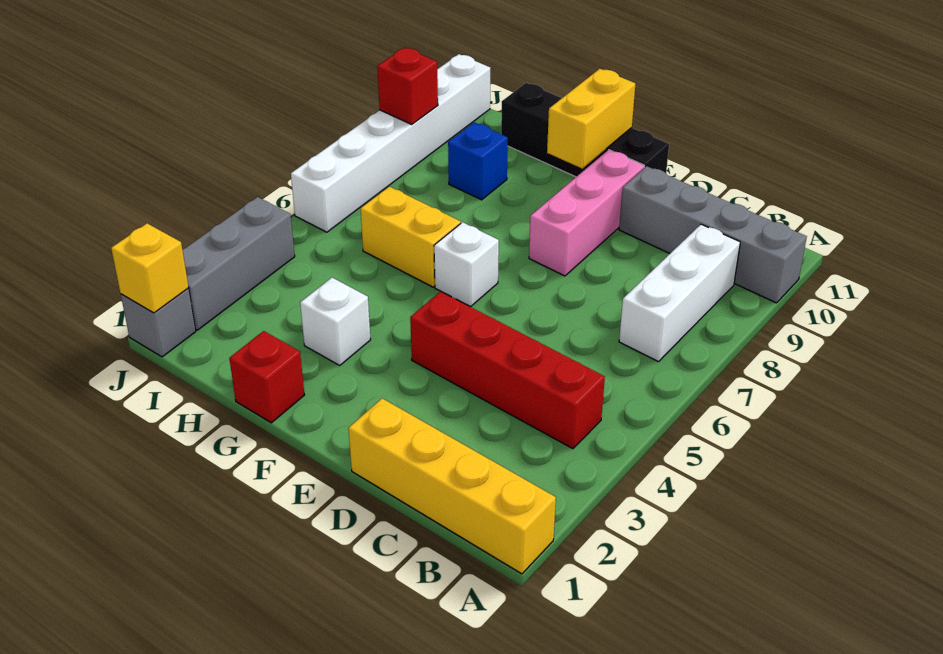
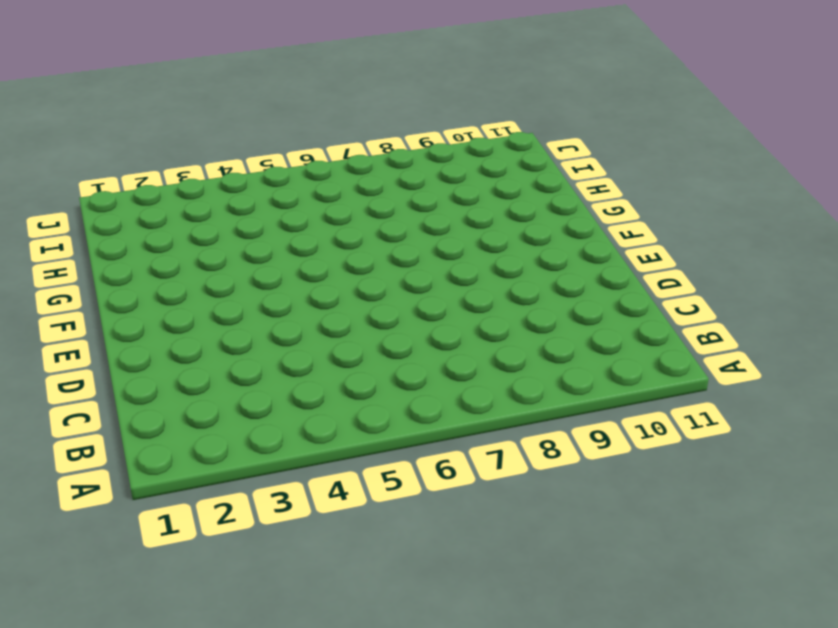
none -> yellow 1x4 brick [348,398,556,574]
none -> grey 1x4 brick [619,166,807,303]
none -> red 1x4 brick [410,291,605,449]

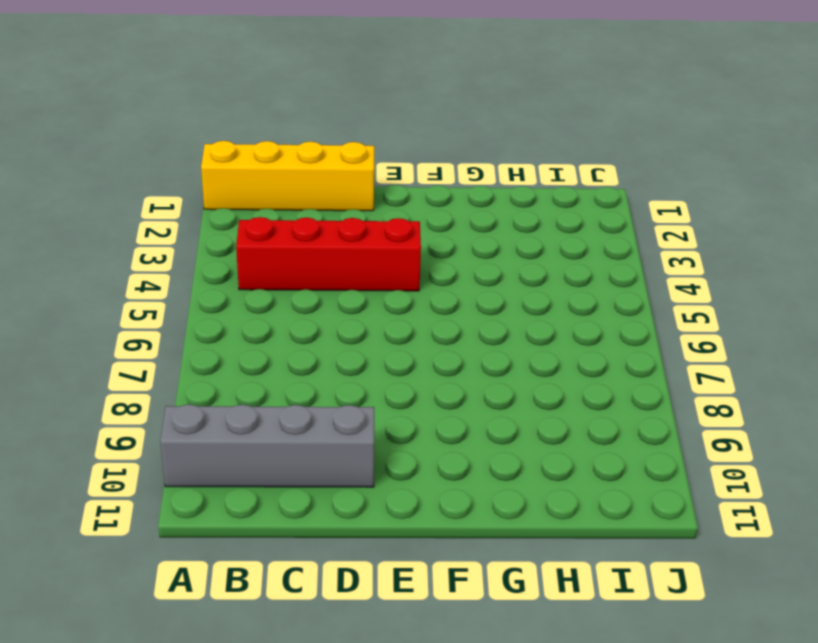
none -> white 1x3 brick [619,224,740,362]
none -> pink 1x3 brick [529,150,645,276]
none -> black 1x4 brick [501,83,669,177]

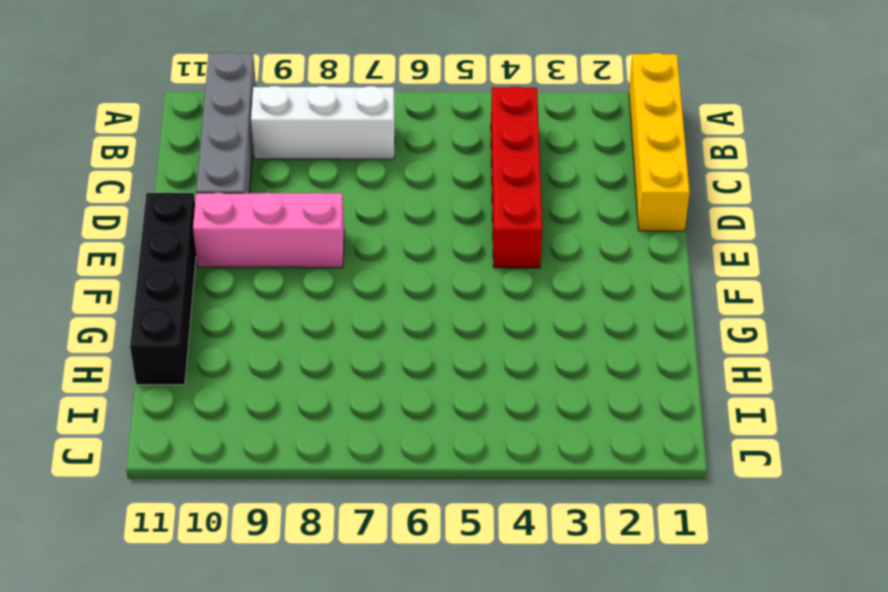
none -> white 1x1 brick [434,222,499,307]
none -> red 1x1 brick [229,331,305,423]
none -> white 1x1 brick [300,278,371,365]

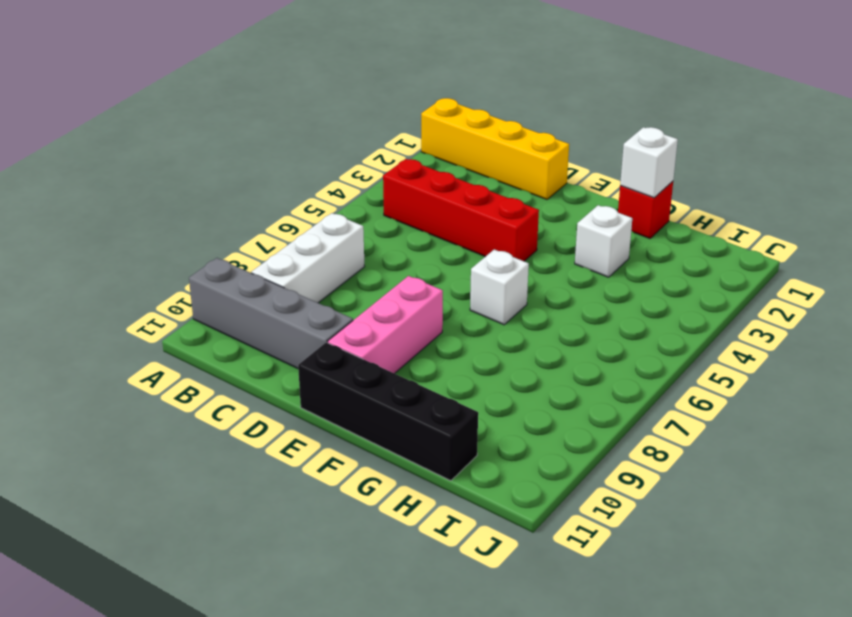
white 1x1 brick [620,127,678,198] -> none
none -> yellow 1x2 brick [361,187,461,287]
none -> blue 1x1 brick [448,122,508,200]
none -> grey 1x1 brick [121,288,196,357]

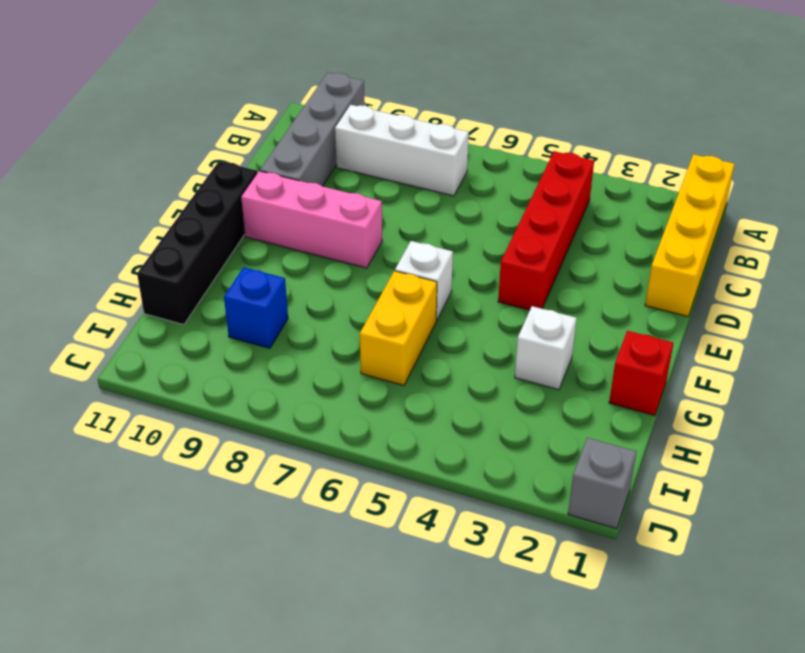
none -> grey 1x3 brick [183,197,295,330]
none -> white 1x6 brick [291,54,490,232]
none -> yellow 1x2 brick [547,69,635,169]

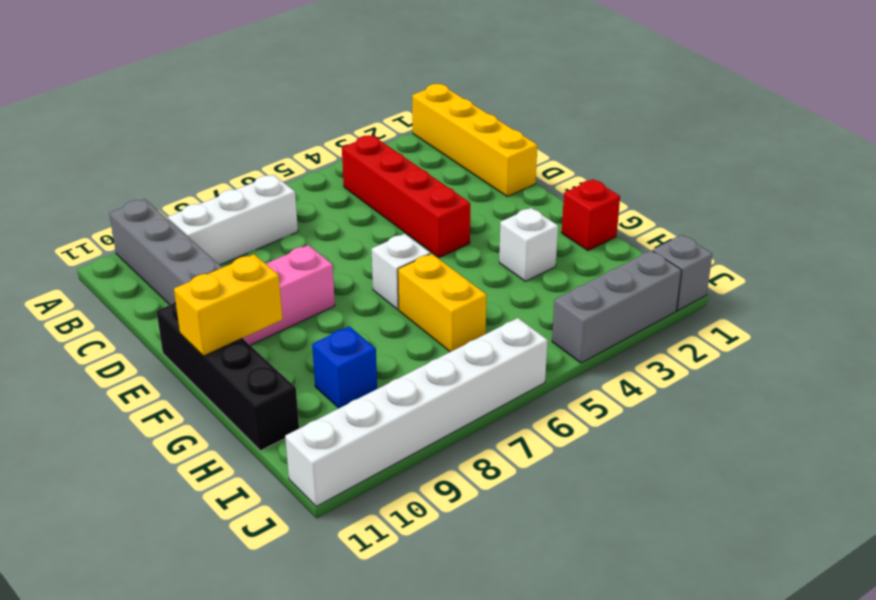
none -> yellow 1x1 brick [111,223,189,313]
none -> red 1x1 brick [377,48,438,124]

